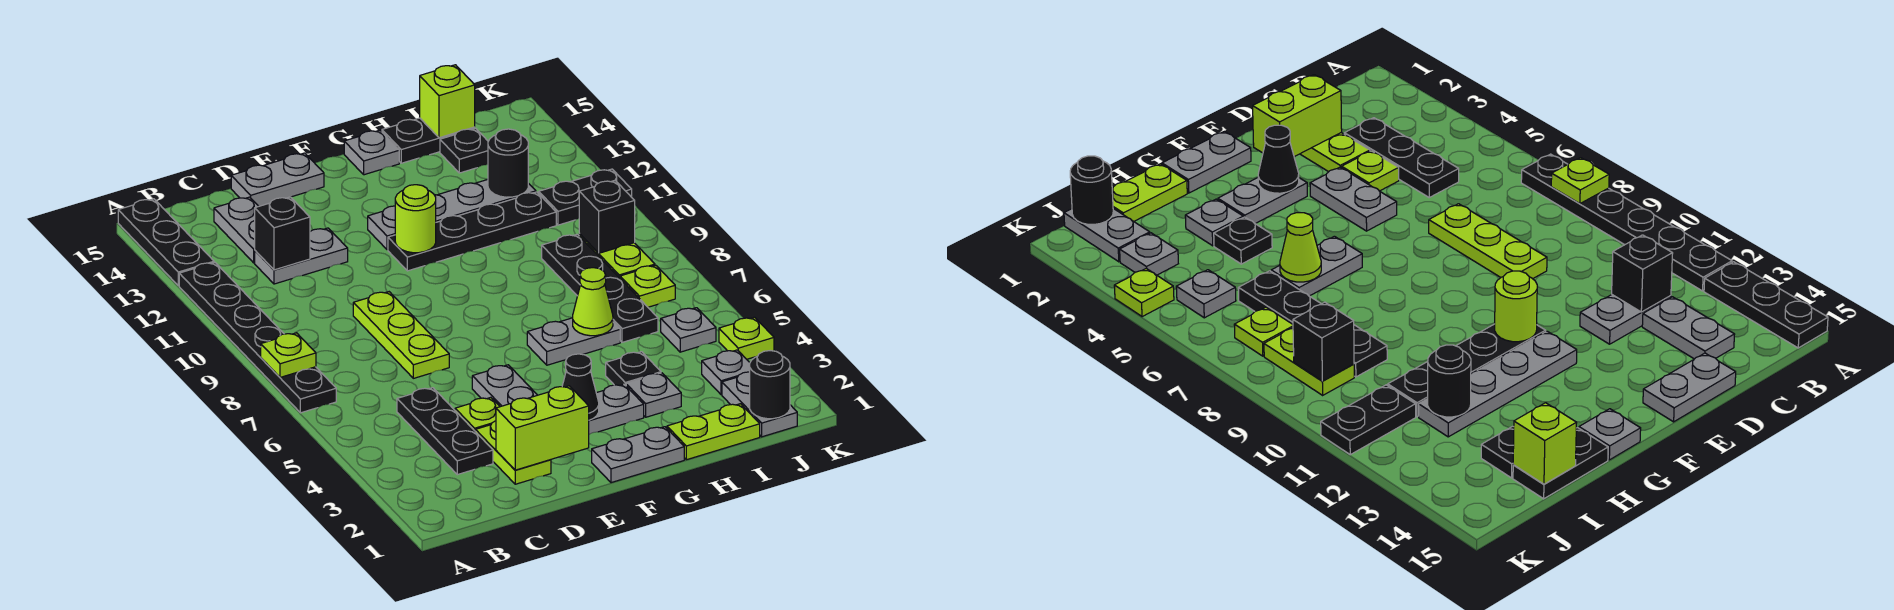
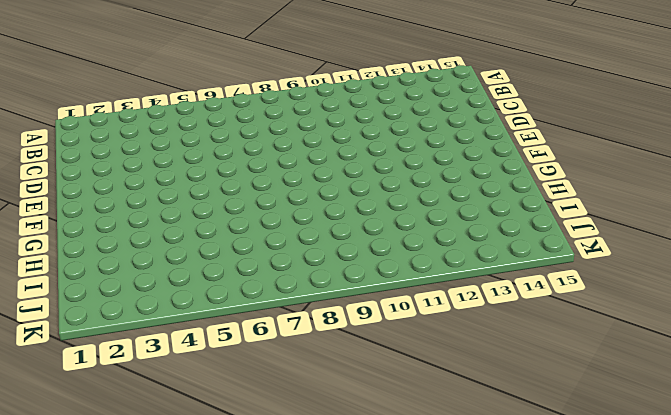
none -> black 1x6 plate [179,262,336,413]
none -> black 1x3 plate [118,199,214,286]
none -> black 1x3 plate [397,388,493,475]
none -> grey 1x2 plate [255,228,348,284]

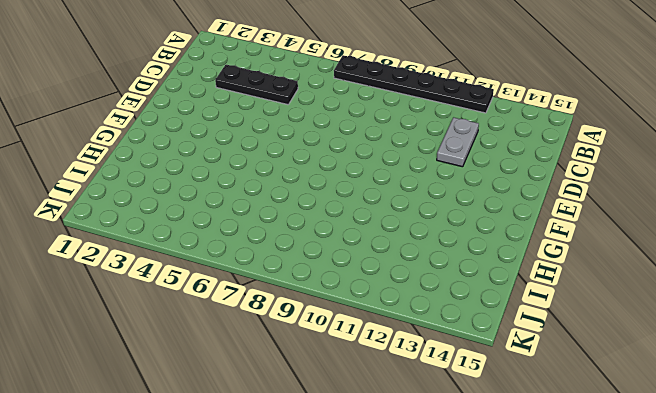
none -> black 1x3 plate [118,199,214,286]
none -> grey 1x2 plate [214,197,259,263]
none -> lime 1x2 plate [475,421,551,484]
none -> lime 1x1 plate [455,397,500,431]

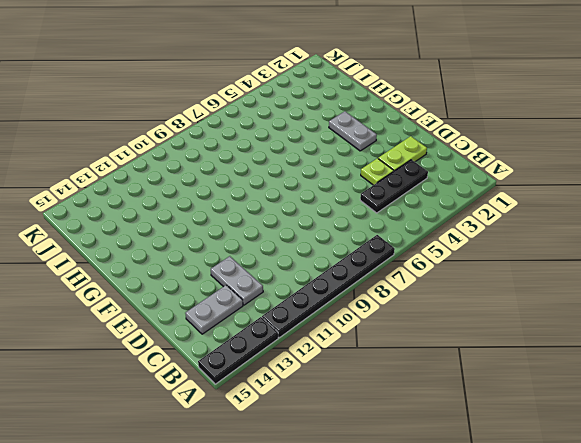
none -> lime 1x3 plate [353,292,449,378]
none -> grey 1x2 plate [231,153,324,206]
none -> grey 1x2 plate [472,365,537,407]
none -> grey 1x2 plate [592,427,684,483]

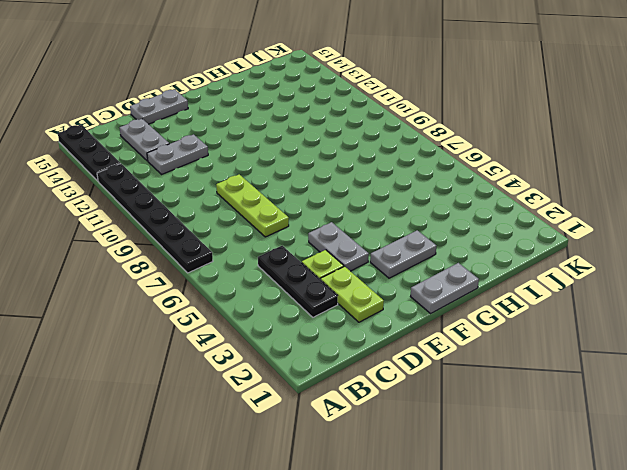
none -> black 1x4 plate [388,192,556,271]
none -> grey 1x4 plate [368,180,536,250]
none -> grey 1x2 plate [527,318,620,365]
none -> grey 1x1 plate [344,130,399,175]

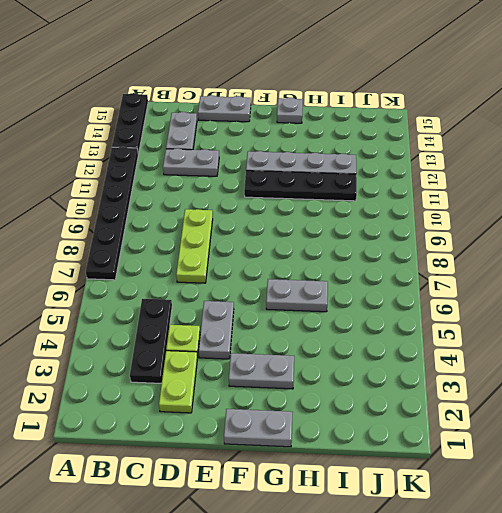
none -> lime 1x2 plate [667,404,760,460]
none -> grey 1x1 plate [626,373,681,417]
none -> black 1x1 plate [606,352,661,385]
none -> black 1x2 plate [382,118,475,163]

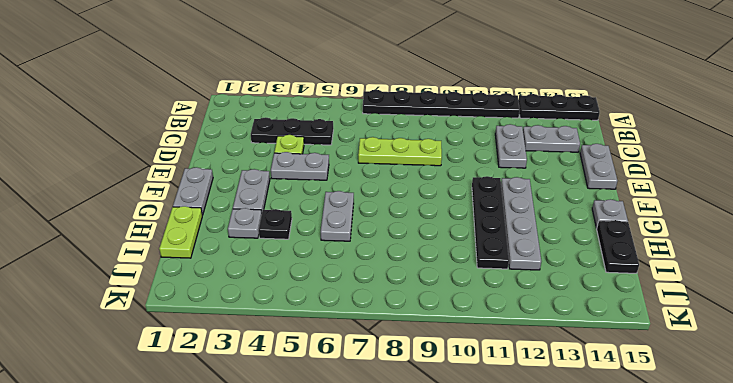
none -> lime 1x2 plate [475,421,551,484]
none -> black 1x4 plate [542,234,658,342]
none -> black 1x1 plate [440,128,488,173]
none -> grey 1x2 plate [722,372,797,437]

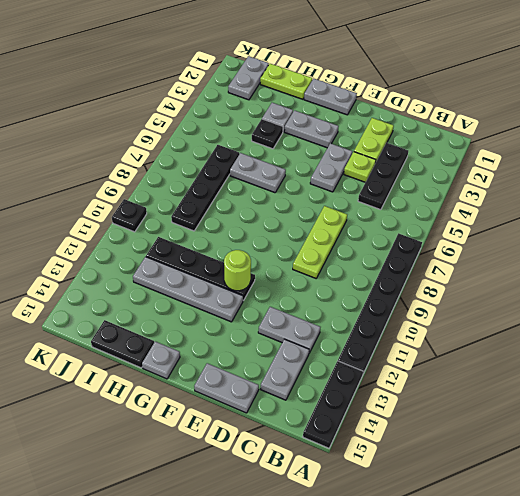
black 1x1 plate [112,199,147,232] -> black 1x1 plate moved to [440,128,488,173]
none -> grey 1x1 plate [702,350,750,394]
none -> grey 1x1 plate [661,308,716,352]
none -> lime 1x1 plate [620,265,675,307]
none -> lime 1x2 plate [579,234,655,278]

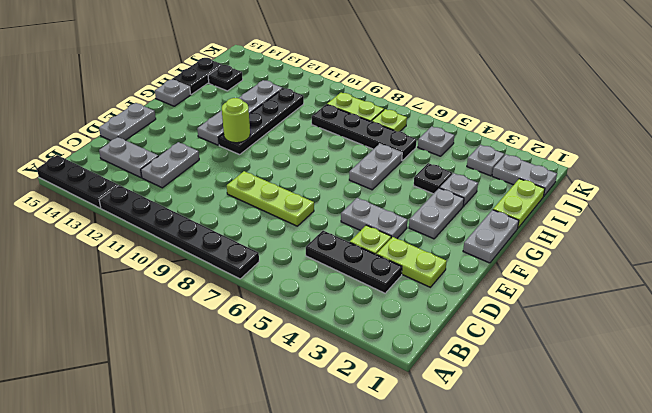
none -> black 1x2 plate [539,169,632,225]
none -> lime 1x1 plate [719,317,774,359]
none -> lime 1x1 plate [261,333,316,377]
none -> black 1x1 brick [255,197,310,270]

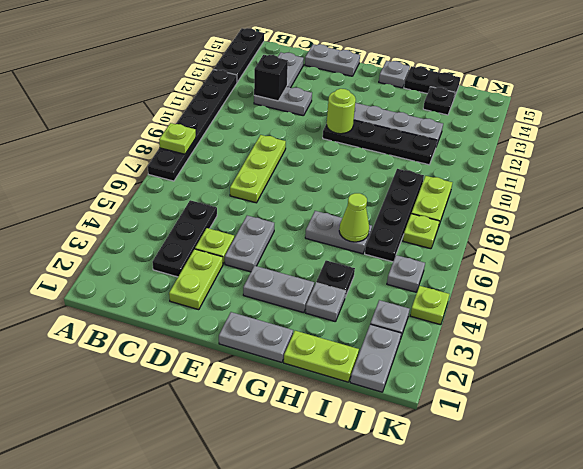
none -> black 1x2 plate [539,169,632,225]
none -> lime 1x2 brick [496,386,589,470]
none -> black 1x1 cone [562,354,599,420]
none -> black 1x1 round brick [488,129,528,197]

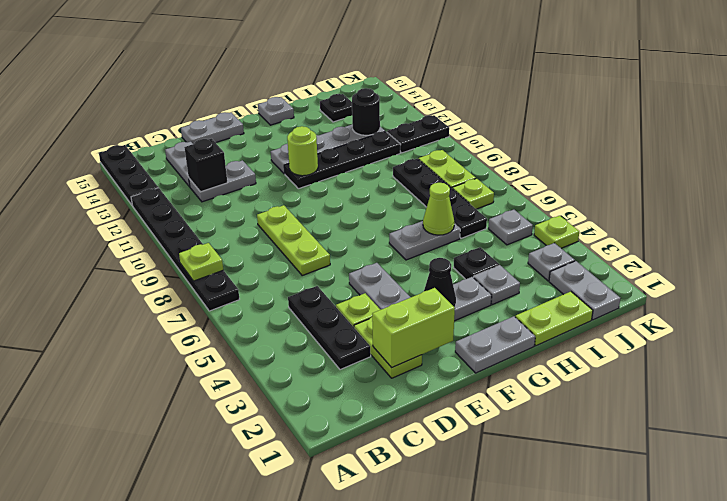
none -> black 1x2 plate [382,118,475,163]
none -> lime 1x1 brick [420,65,475,138]
none -> black 1x1 round brick [750,351,790,419]
none -> black 1x1 brick [579,181,635,253]

